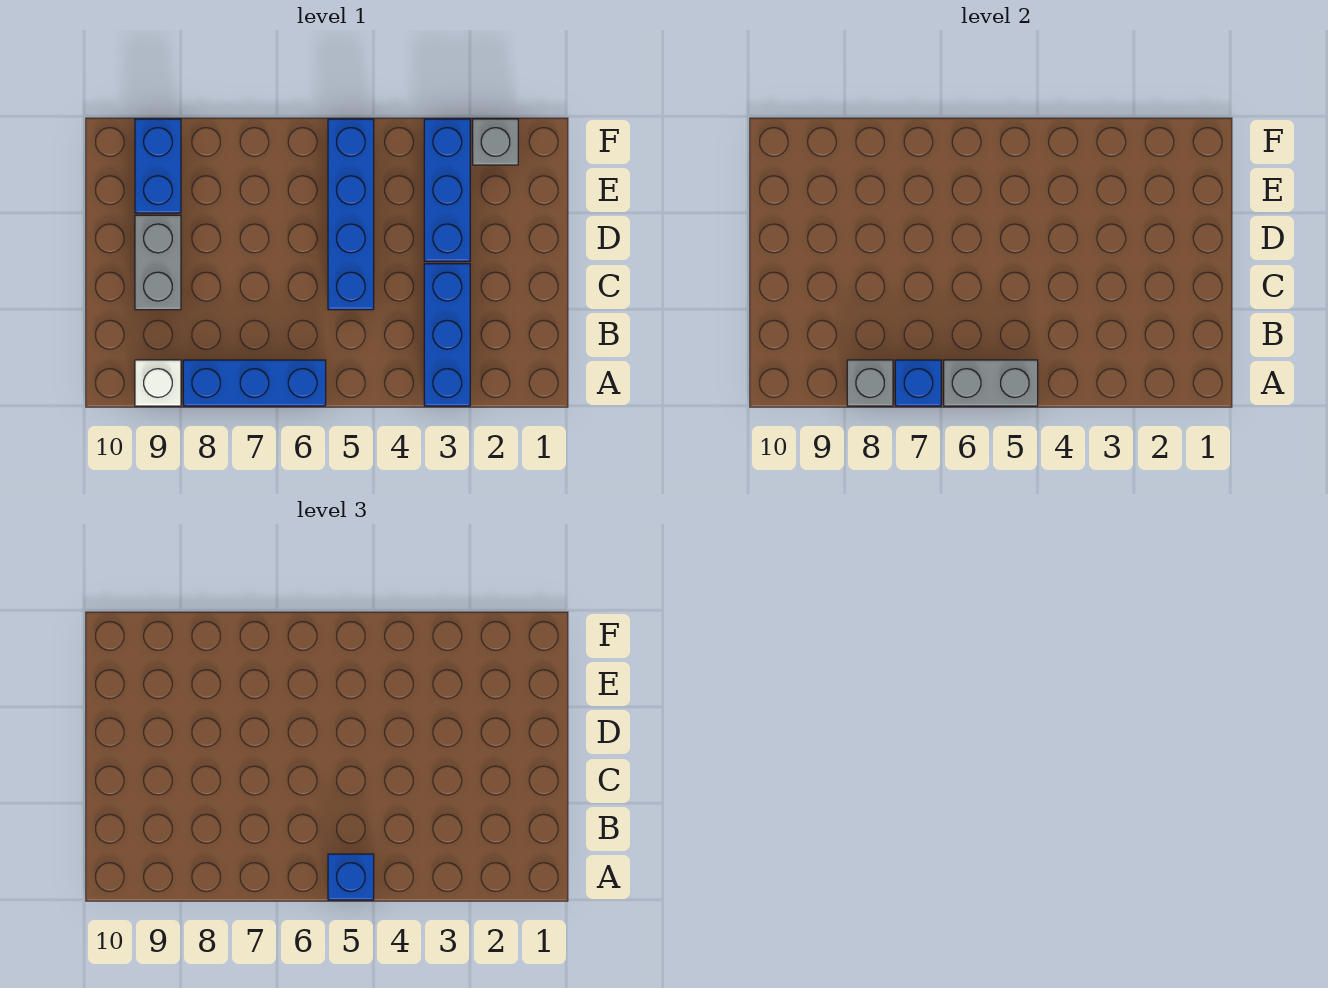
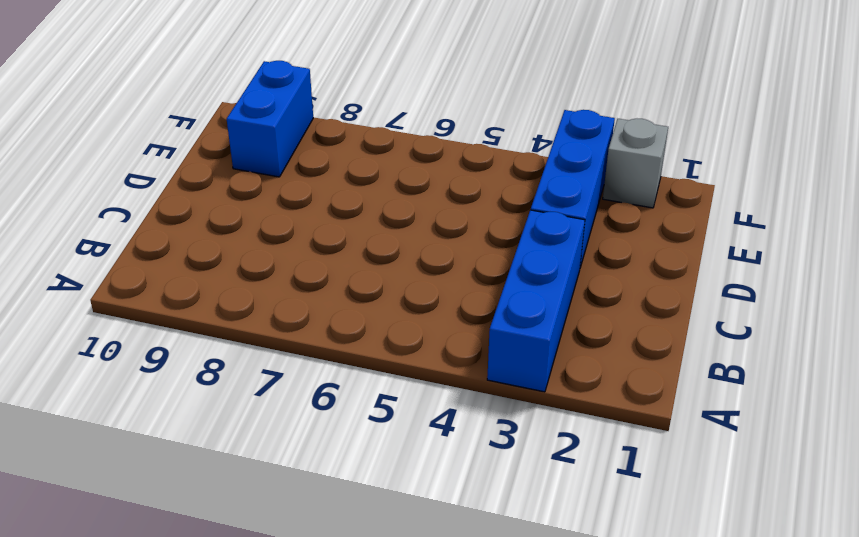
none -> blue 1x3 brick [183,360,326,406]
none -> white 1x1 brick [135,360,181,406]
none -> blue 1x4 brick [328,119,374,310]

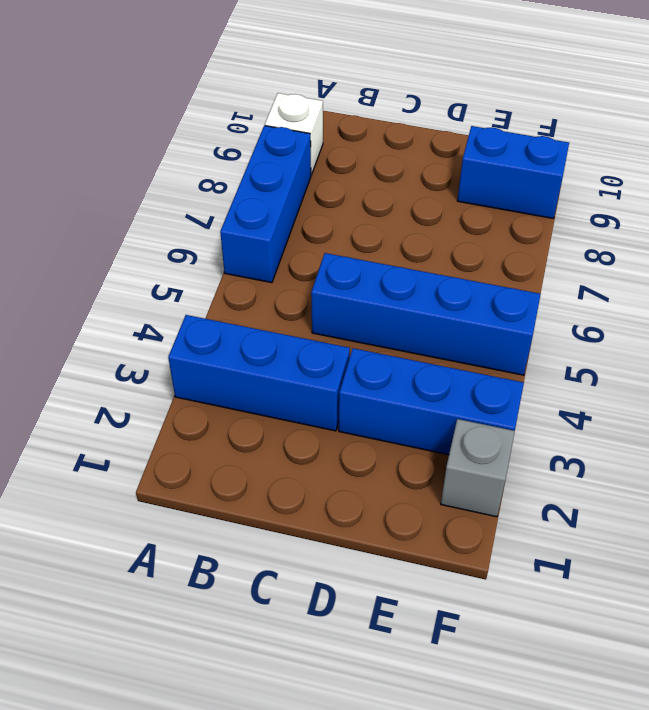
none -> grey 1x2 brick [135,215,181,310]
none -> grey 1x2 brick [944,360,1038,406]
none -> blue 1x1 brick [895,360,941,406]

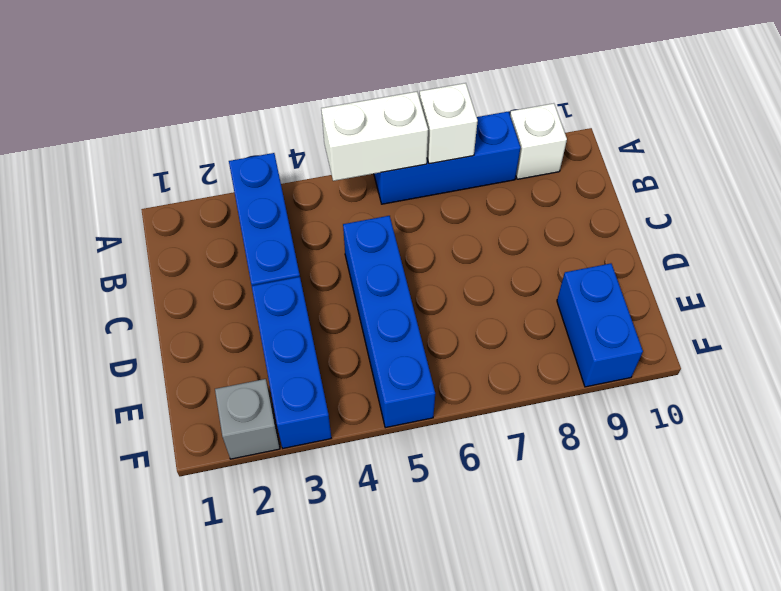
white 1x2 brick [321,92,428,181] -> grey 1x2 brick [944,360,1038,406]
white 1x1 brick [419,83,478,164] -> blue 1x1 brick [895,360,941,406]
none -> grey 1x2 brick [135,215,181,310]
none -> grey 1x1 brick [847,360,893,406]
none -> blue 1x1 brick [328,854,374,900]

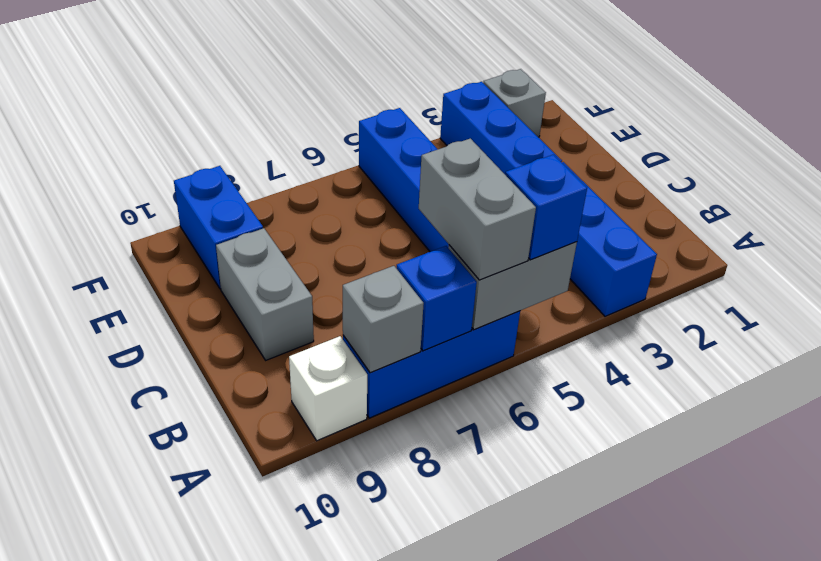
grey 1x2 brick [419,138,536,280] -> none

